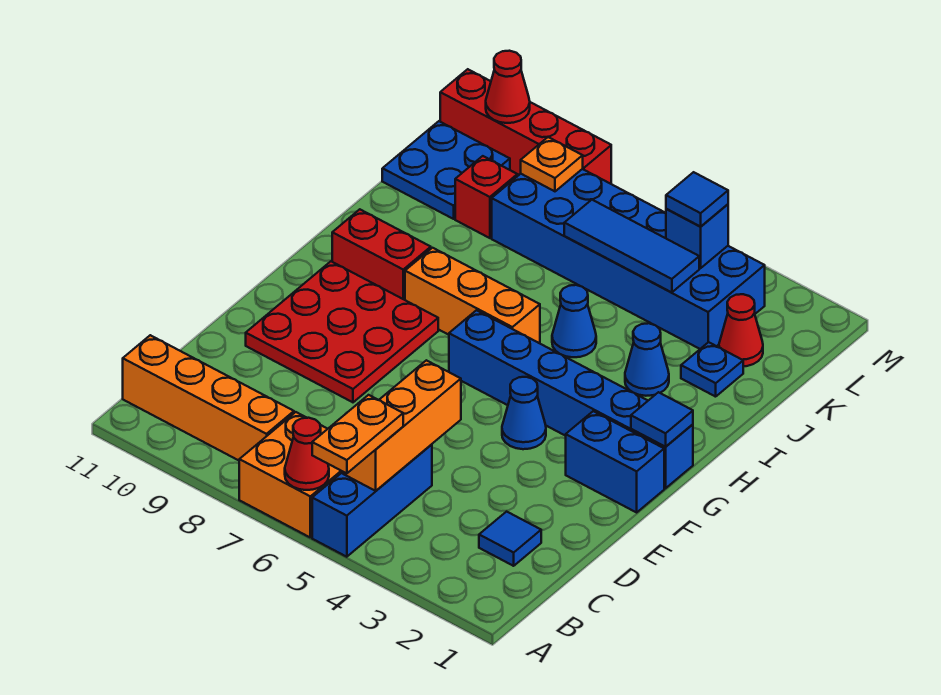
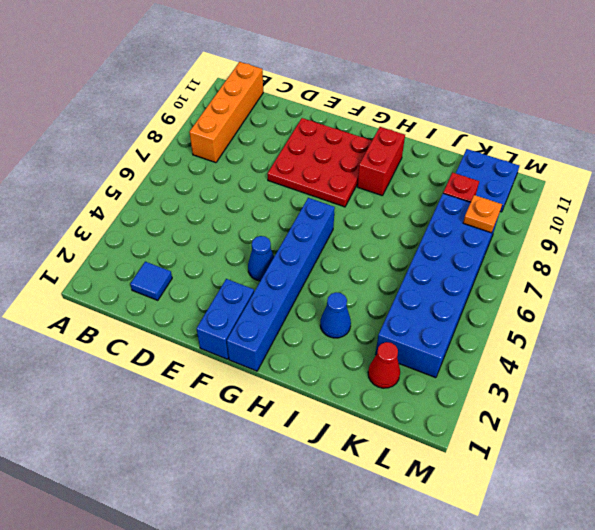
none -> blue 1x3 brick [312,444,432,557]
none -> orange 2x2 brick [239,412,341,537]
none -> orange 1x3 brick [405,248,540,343]

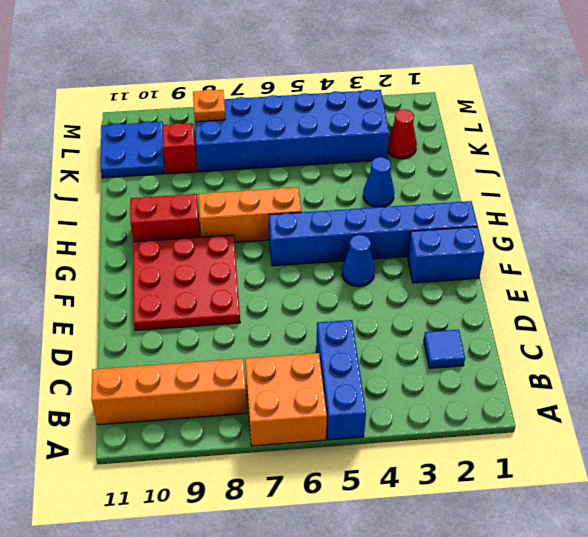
none -> blue 1x1 cone [552,285,596,357]
none -> blue 1x1 plate [681,342,743,397]
none -> red 1x4 brick [440,69,611,184]

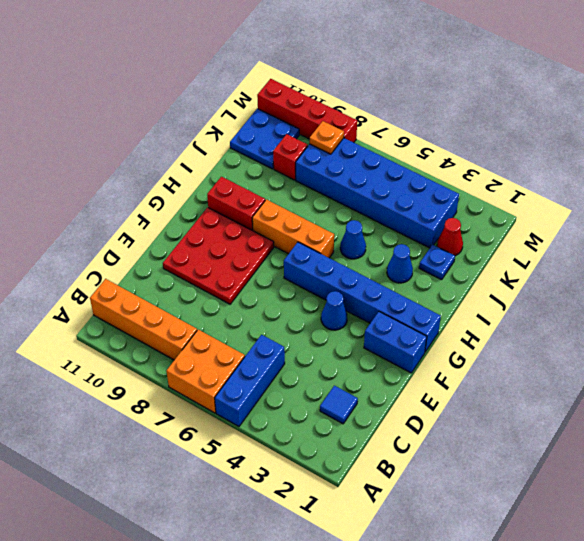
none -> red 1x1 cone [285,418,329,490]
none -> orange 1x3 brick [341,360,461,491]
none -> blue 1x1 tile [631,392,693,447]

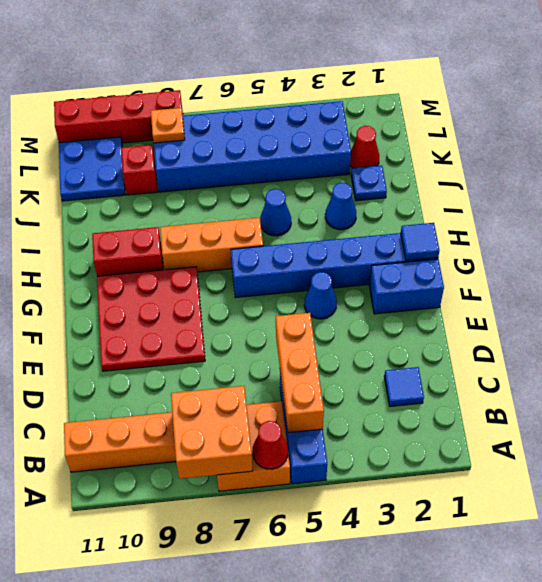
orange 2x2 brick [171,386,253,479] -> none
none -> blue 1x3 tile [564,200,699,292]
none -> blue 1x1 brick [666,204,728,268]
none -> red 1x1 cone [486,51,530,123]

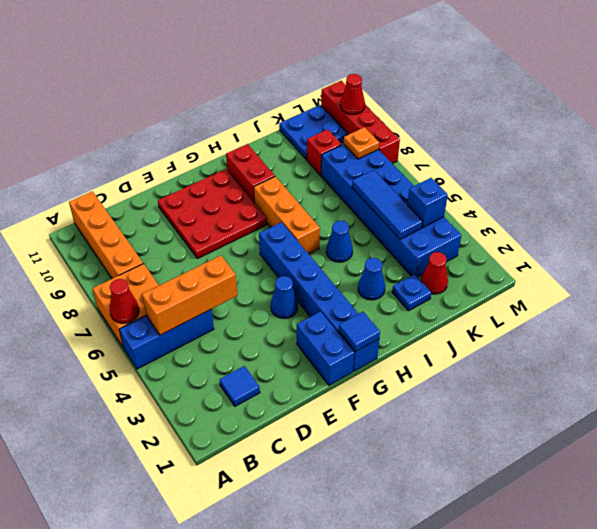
none -> orange 1x2 plate [312,395,403,474]
none -> blue 1x1 tile [666,172,728,227]

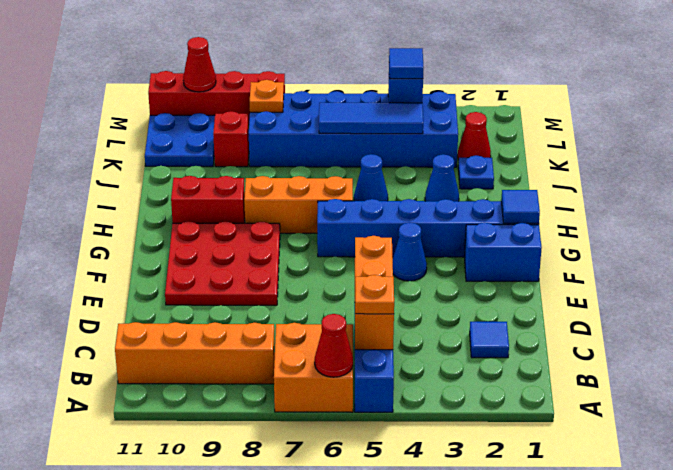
orange 1x1 plate [355,275,394,314] -> orange 1x2 plate [312,395,403,474]

